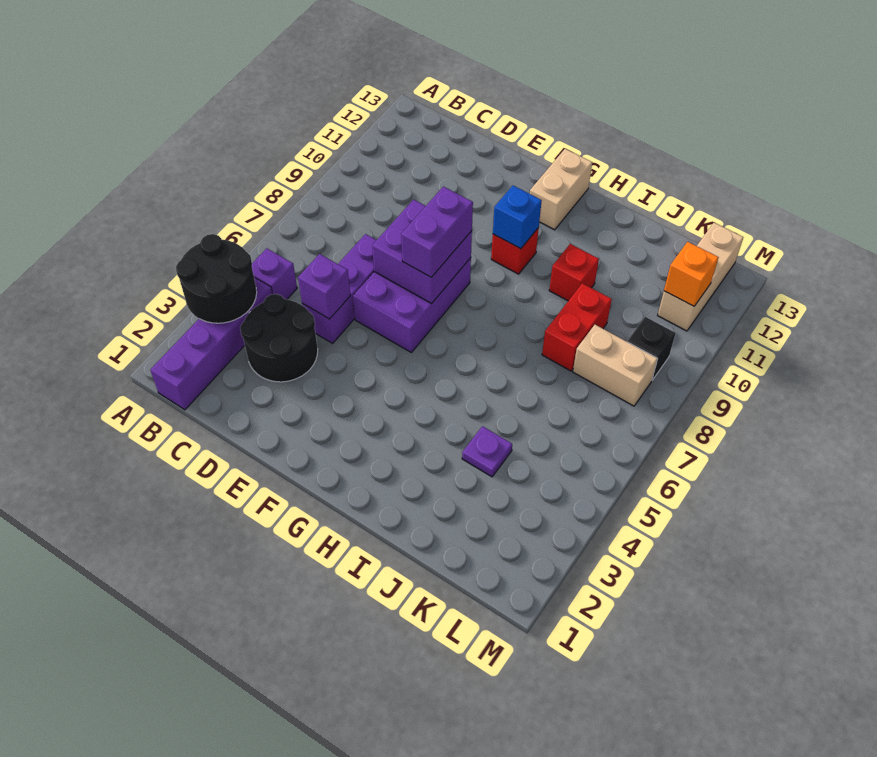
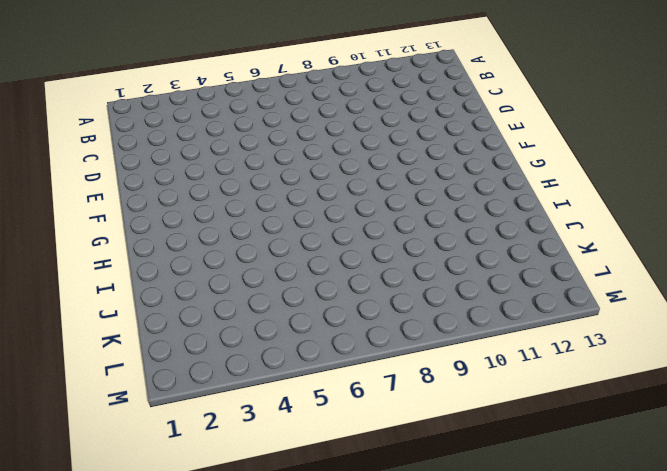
none -> purple 1x4 brick [150,277,272,410]
none -> purple 1x1 brick [252,248,297,300]
none -> black 2x2 round brick [240,294,318,382]

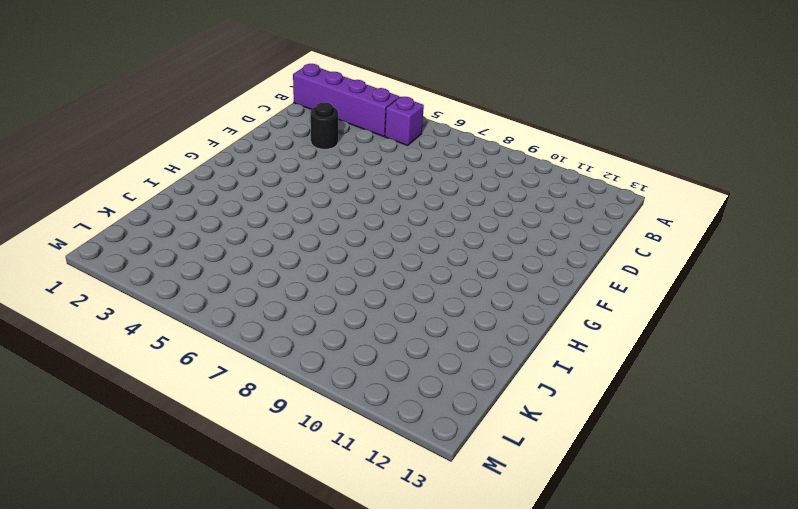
black 1x1 round brick [310,103,338,149] -> black 2x2 round brick [240,294,318,382]
none -> purple 1x3 brick [302,234,376,343]
none -> purple 2x3 brick [353,258,471,352]
none -> red 1x1 brick [491,228,539,274]

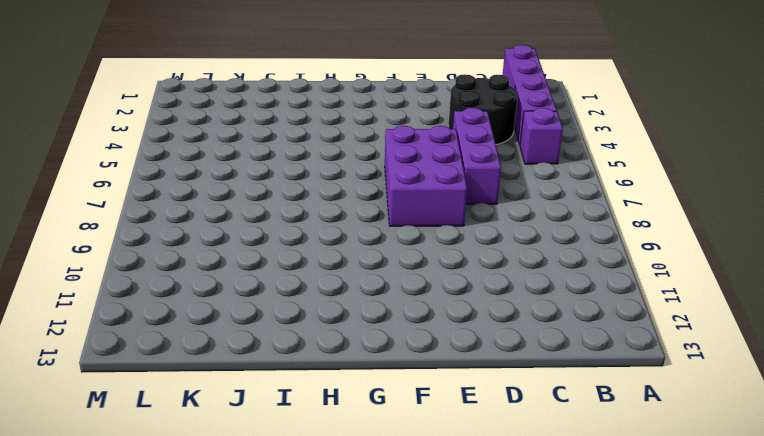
none -> red 1x1 brick [491,228,539,274]
none -> tan 1x2 brick [530,149,592,230]
none -> red 1x1 brick [549,244,599,301]

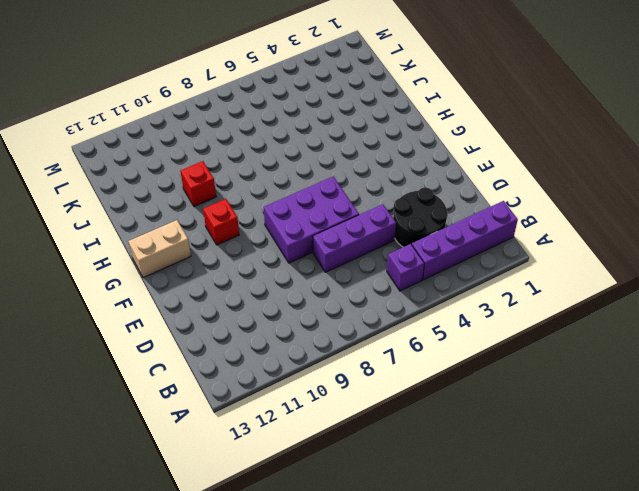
none -> purple 1x1 plate [462,426,512,477]
none -> red 1x2 brick [542,283,612,371]
none -> tan 1x2 brick [573,325,658,406]

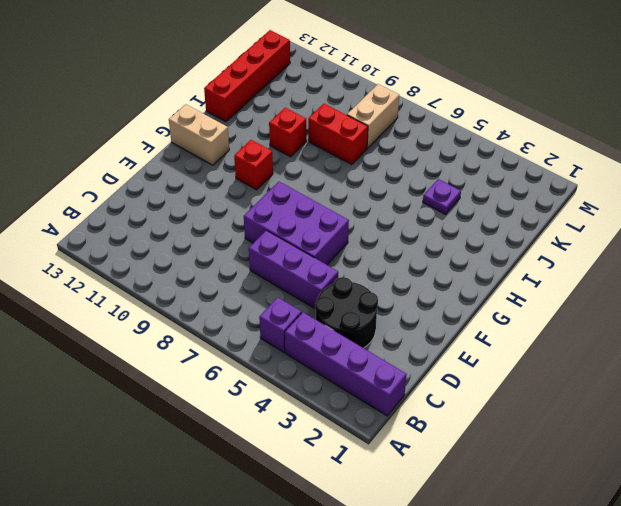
red 1x4 brick [204,30,290,122] -> tan 1x3 brick [658,223,743,331]
none -> black 1x1 brick [627,317,676,380]
none -> black 2x2 round brick [176,234,257,323]
none -> purple 1x1 brick [298,254,350,319]

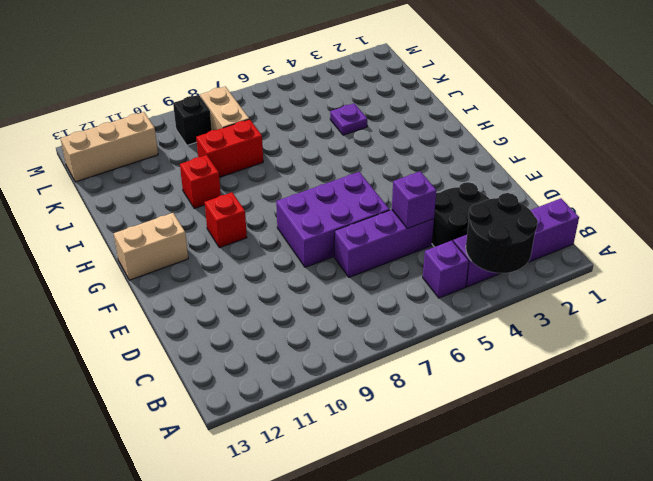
none -> purple 2x2 brick [372,200,472,303]
none -> blue 1x1 brick [493,186,542,249]
none -> orange 1x1 brick [664,242,719,306]

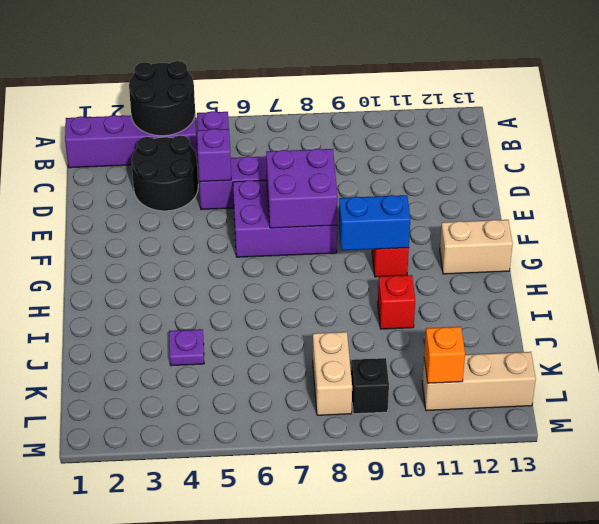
blue 1x2 brick [339,195,410,251] -> blue 1x1 brick [493,186,542,249]
none -> red 1x2 brick [542,283,612,371]
none -> purple 1x2 brick [401,187,473,277]

